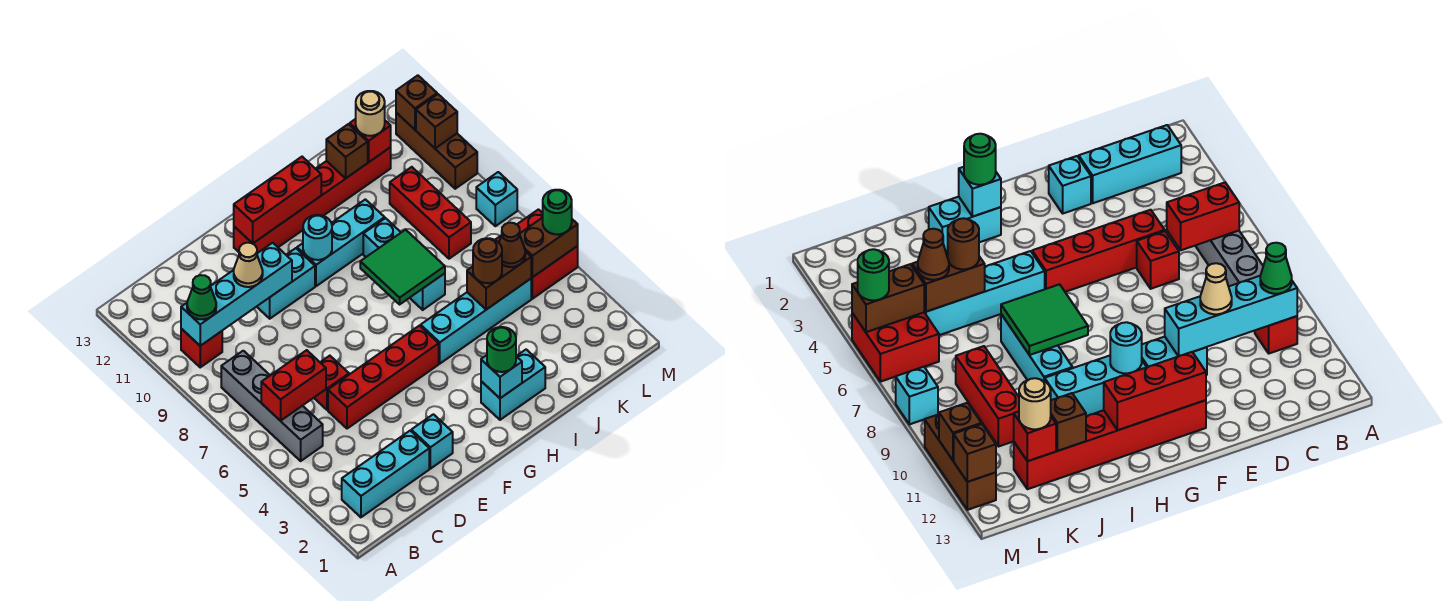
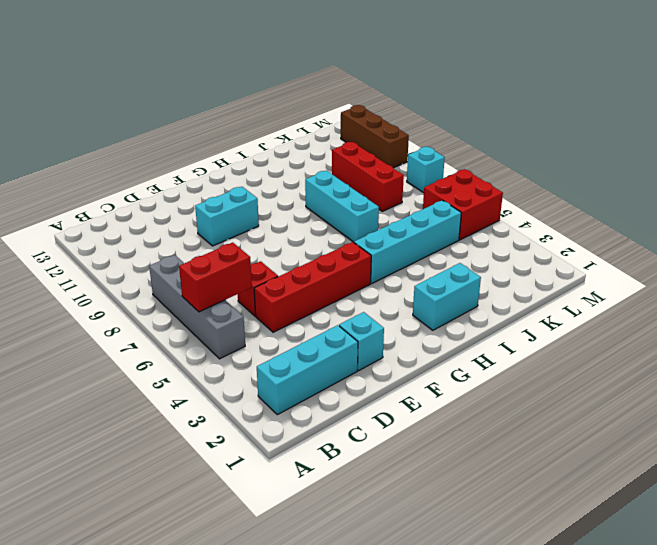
none -> red 1x1 brick [181,329,222,367]
none -> red 1x6 brick [234,147,391,253]
none -> cyan 1x3 brick [297,199,385,286]
none -> cyan 1x4 brick [181,243,292,346]

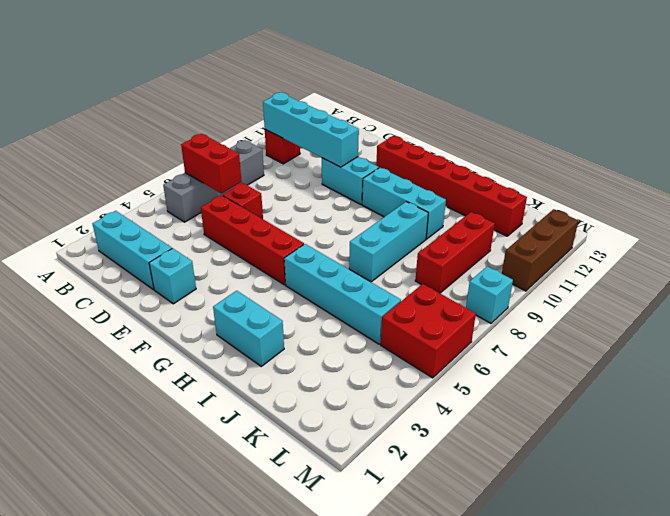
none -> red 1x3 brick [234,157,321,243]
none -> cyan 1x1 round brick [303,215,332,260]
none -> cyan 1x1 brick [481,355,522,398]
none -> green 2x2 tile [360,230,445,304]

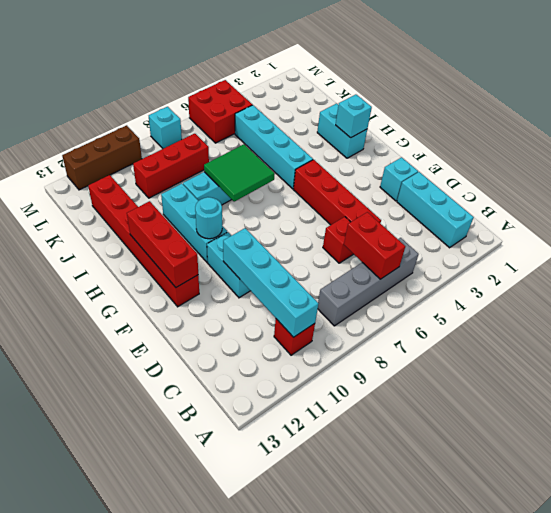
none -> brown 1x2 brick [467,251,531,310]
none -> brown 1x1 brick [326,124,368,178]
none -> red 1x1 brick [350,119,391,162]
none -> brown 1x2 brick [520,218,578,277]

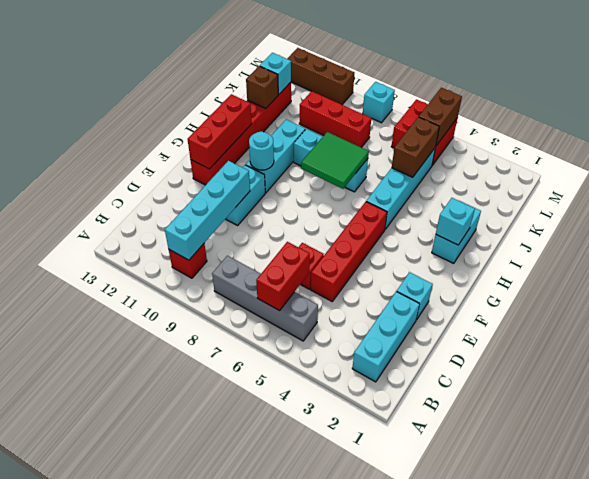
cyan 1x1 brick [260,53,291,94] -> red 1x1 brick [350,119,391,162]
none -> brown 1x1 brick [416,94,457,148]
none -> brown 1x1 brick [396,75,437,130]
none -> green 1x1 cone [187,275,216,319]
none -> tan 1x1 cone [234,243,263,287]

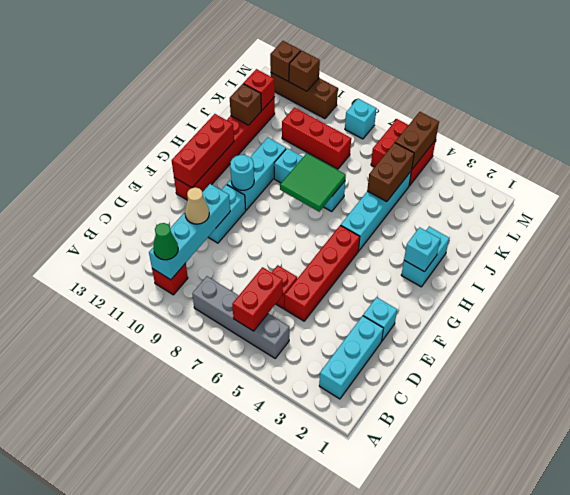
none -> green 1x1 round brick [487,327,516,372]
none -> brown 1x1 round brick [473,238,502,283]
none -> brown 1x1 cone [499,223,525,267]
none -> tan 1x1 round brick [356,91,385,136]

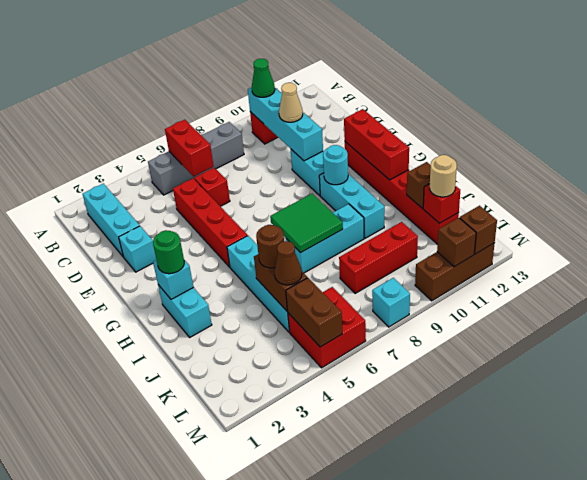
none -> green 1x1 round brick [543,190,572,235]

